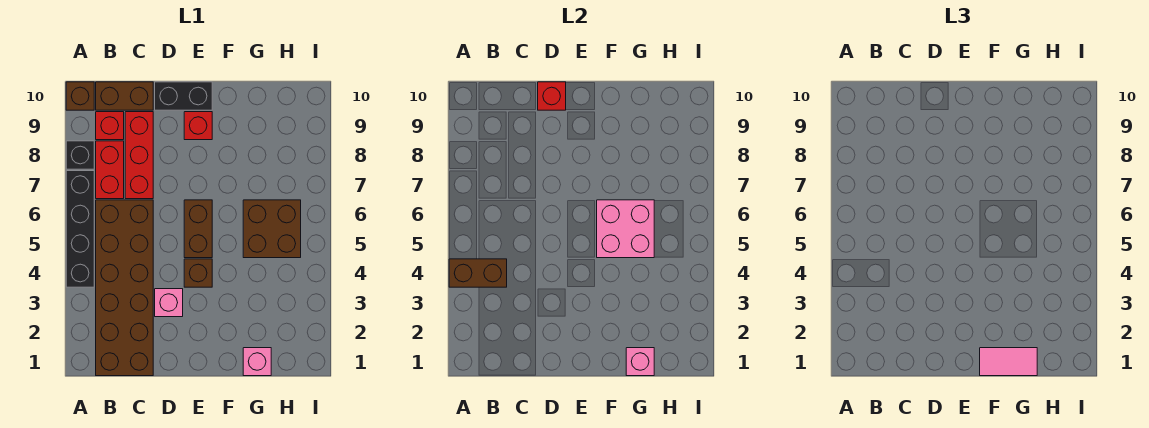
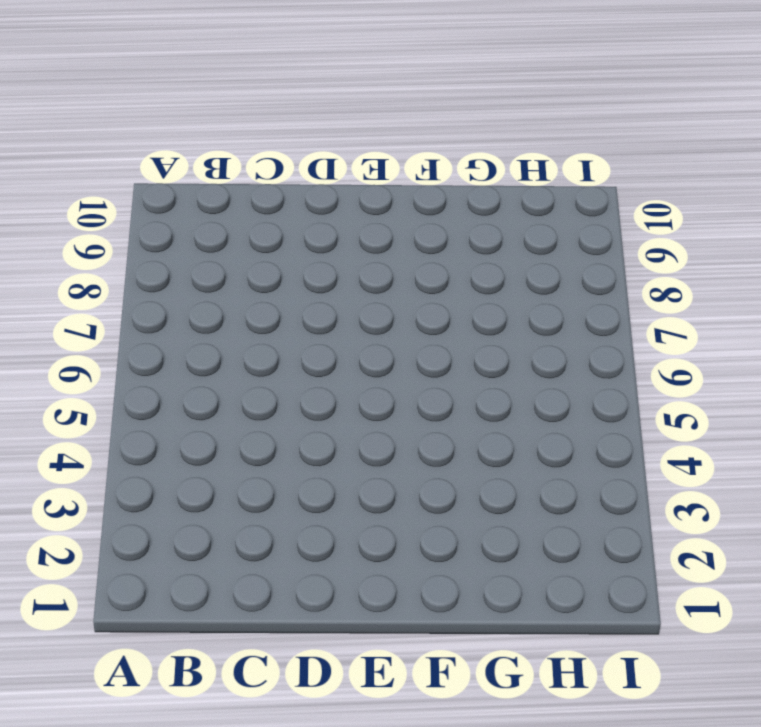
none -> black 1x4 brick [66,171,94,287]
none -> black 1x1 brick [66,141,94,169]
none -> brown 1x1 brick [66,82,94,110]

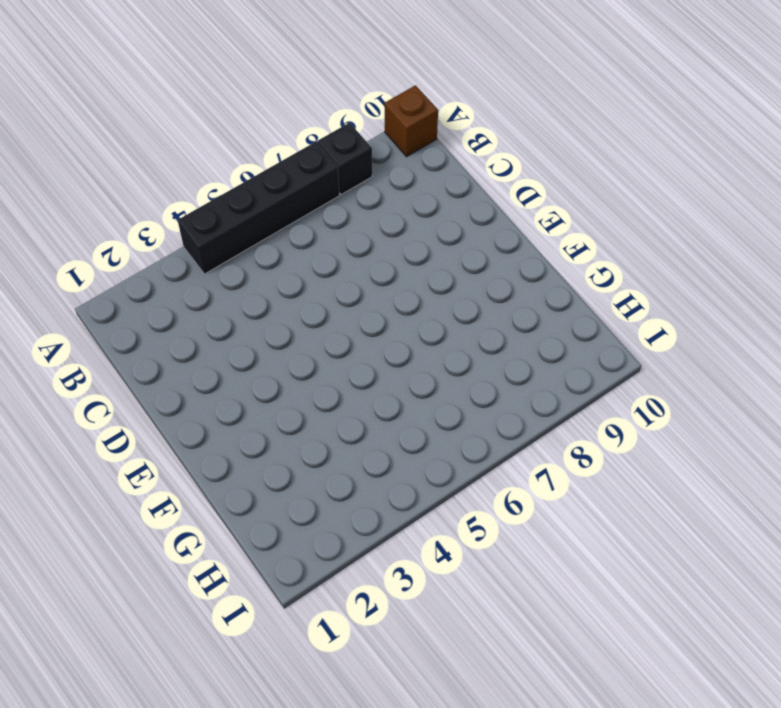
none -> brown 2x6 brick [96,200,153,376]
none -> red 1x2 brick [96,141,124,199]
none -> red 1x1 brick [96,112,124,140]

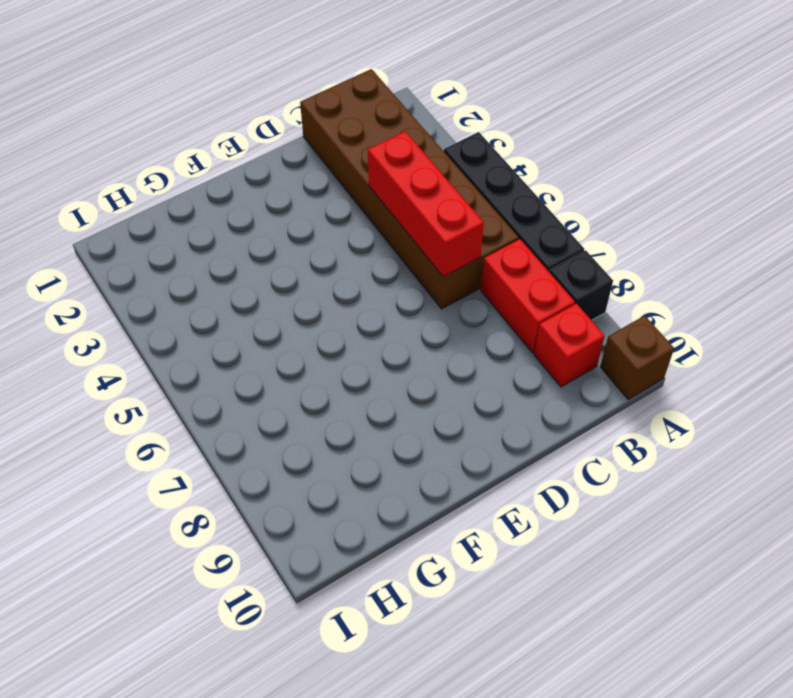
red 1x3 brick [368,131,484,277] -> red 1x3 brick moved to [125,112,153,199]
none -> brown 1x2 brick [96,82,153,110]
none -> pink 1x1 brick [155,289,183,317]
none -> black 1x2 brick [155,82,212,110]

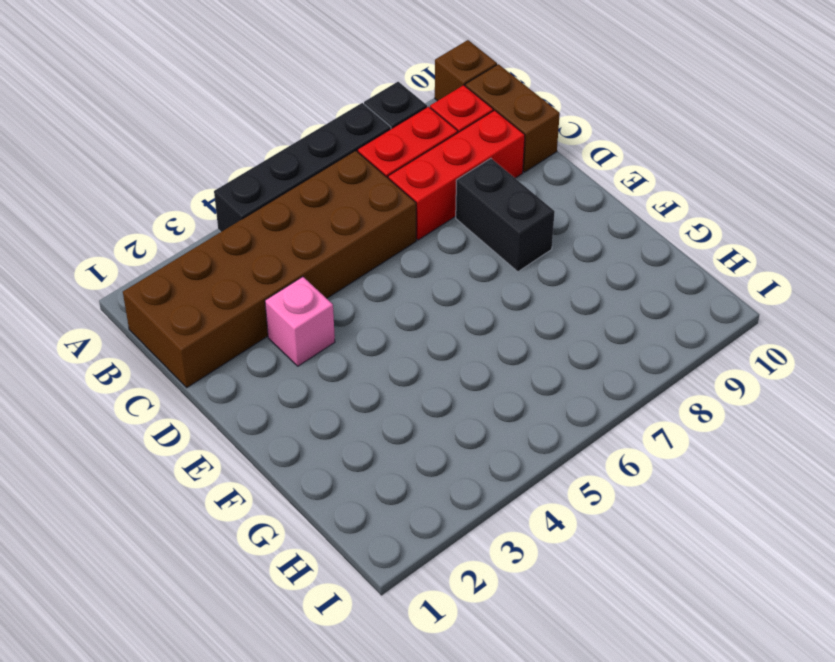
black 1x2 brick [456,158,555,272] -> black 1x2 brick moved to [155,82,212,110]
none -> brown 1x1 brick [184,259,212,287]
none -> brown 1x2 brick [184,200,212,258]
none -> red 1x1 brick [184,112,212,140]

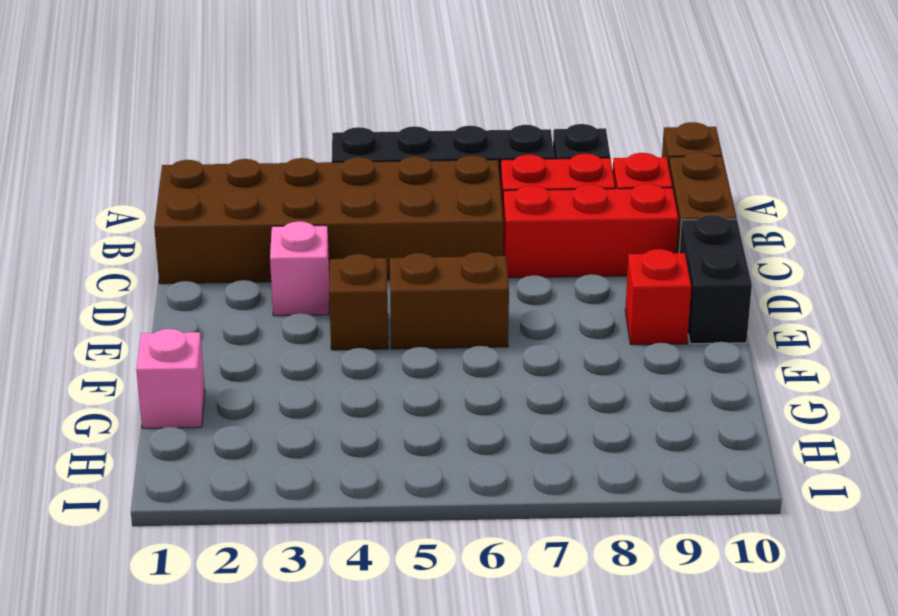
none -> brown 2x2 brick [243,200,301,258]
none -> brown 1x2 brick [449,259,507,287]
none -> red 1x1 brick [538,82,566,110]

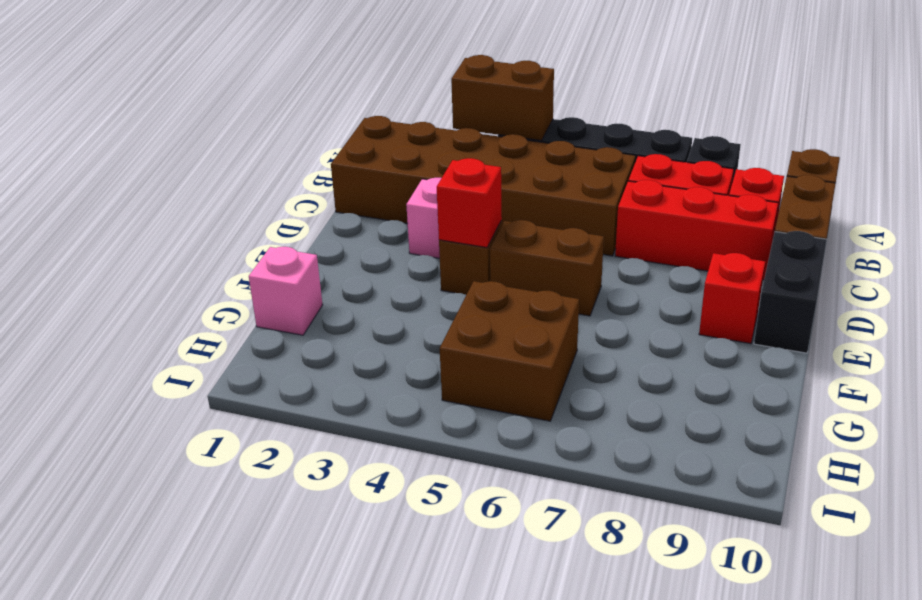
brown 1x2 brick [451,55,554,141] -> brown 1x2 brick turned to [449,259,507,287]
red 1x1 brick [437,158,502,248] -> red 1x1 brick moved to [538,82,566,110]
none -> pink 2x2 brick [597,200,654,258]
none -> pink 1x1 brick [626,348,654,376]
none -> pink 1x2 tile [980,348,1037,376]

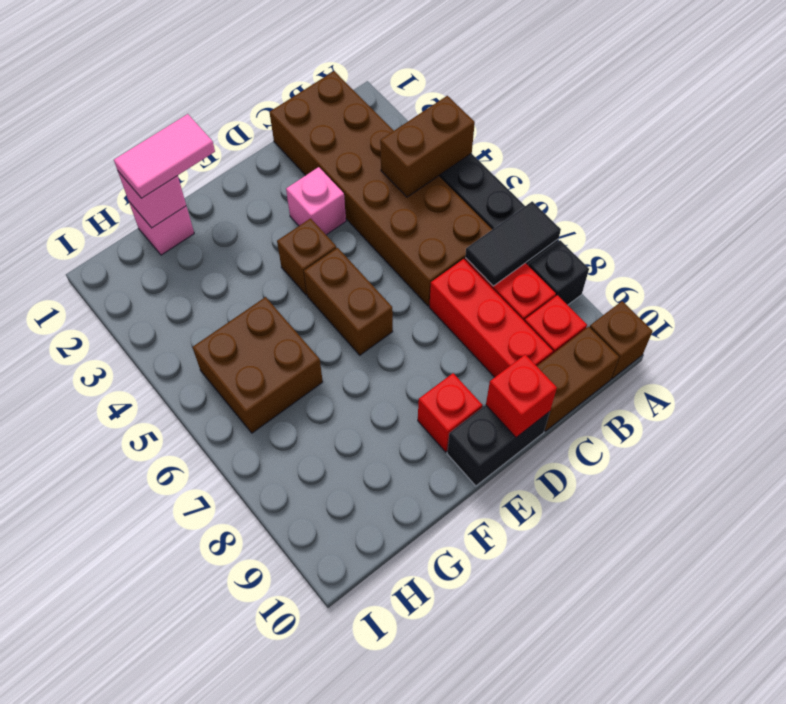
black 1x2 tile [465,201,561,286] -> none
none -> pink 2x2 brick [597,200,654,258]

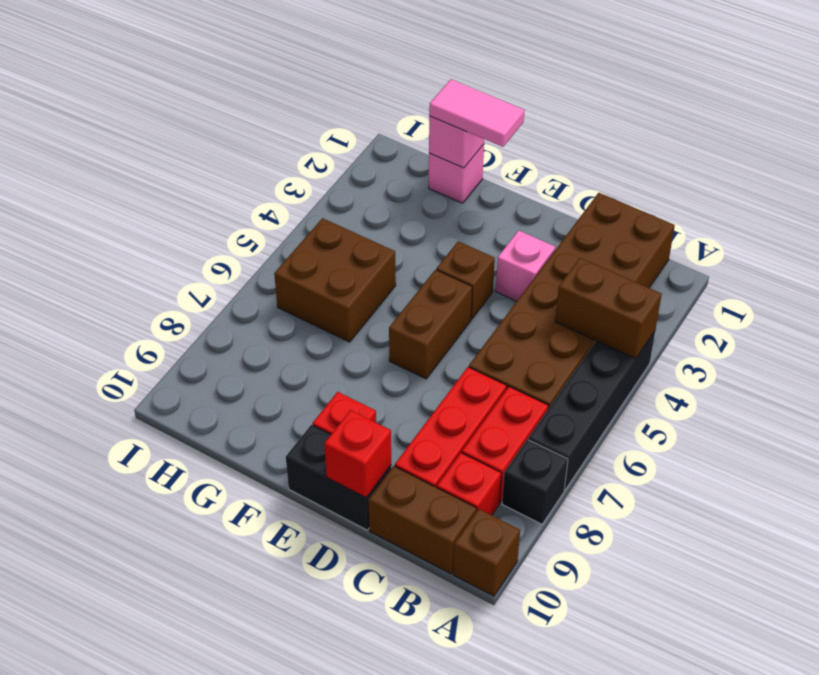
none -> pink 2x2 brick [597,200,654,258]

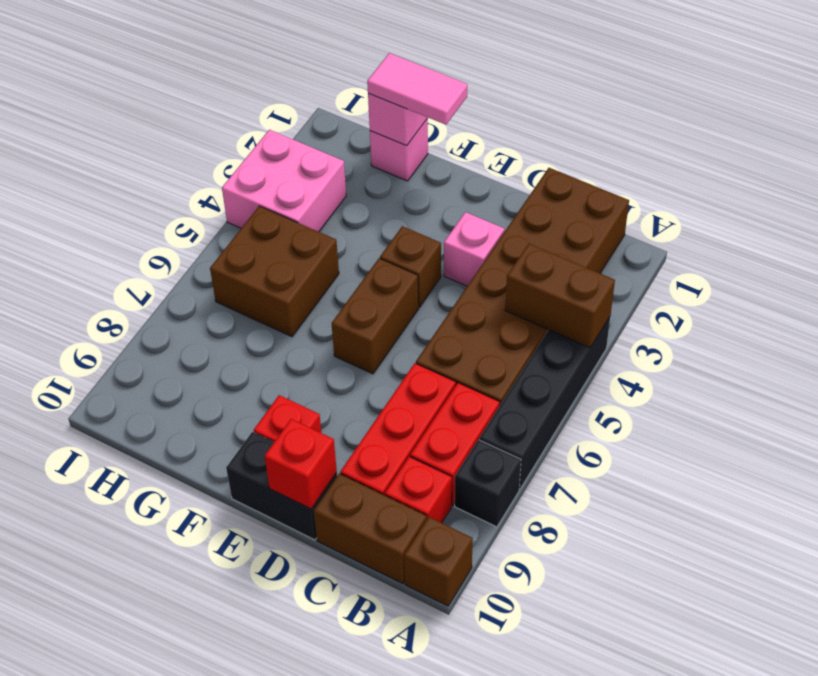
pink 2x2 brick [222,130,346,232] -> pink 2x2 brick moved to [597,200,654,258]

